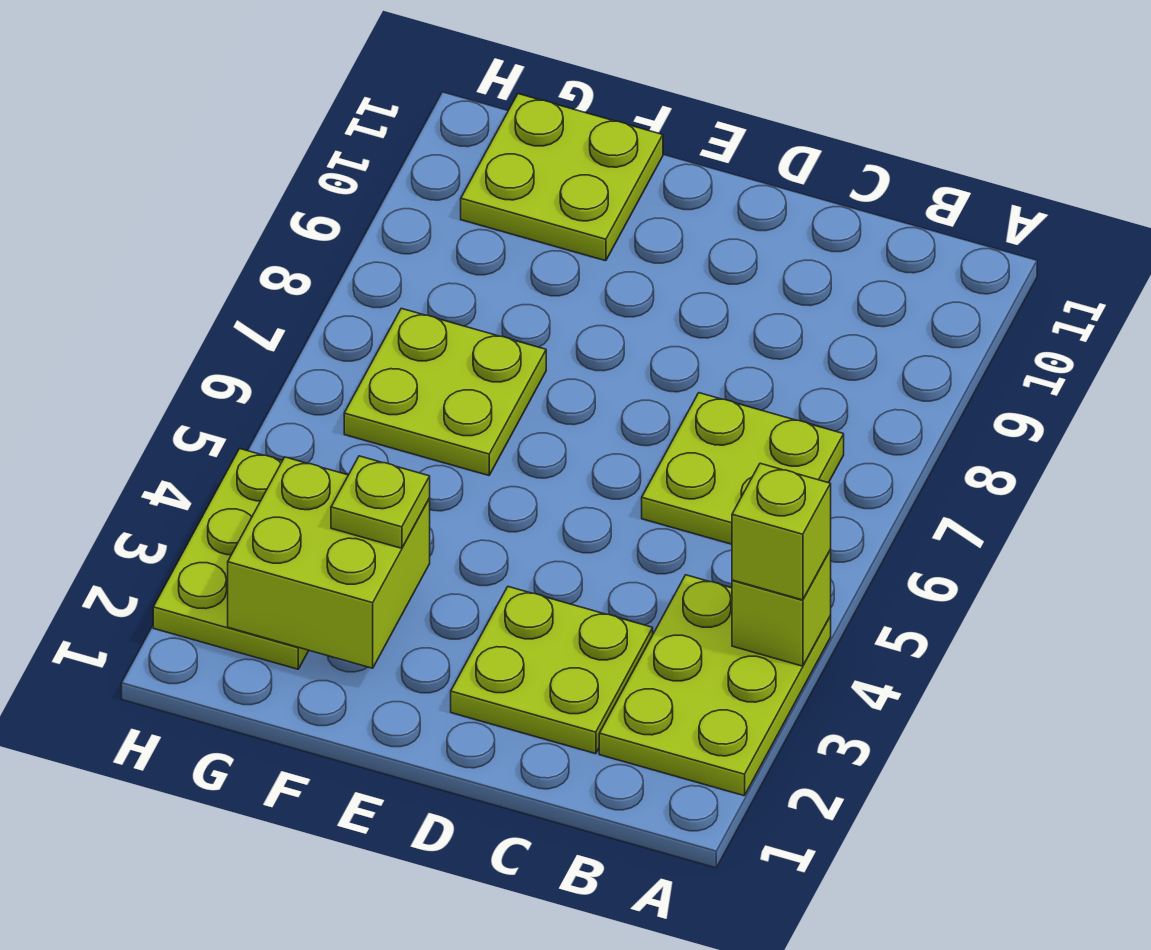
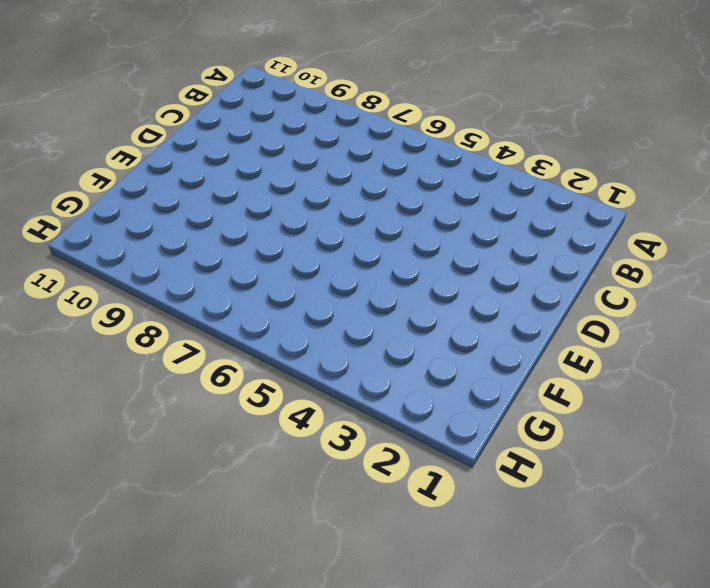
none -> lime 2x3 plate [599,575,831,796]
none -> lime 2x2 plate [642,393,844,544]

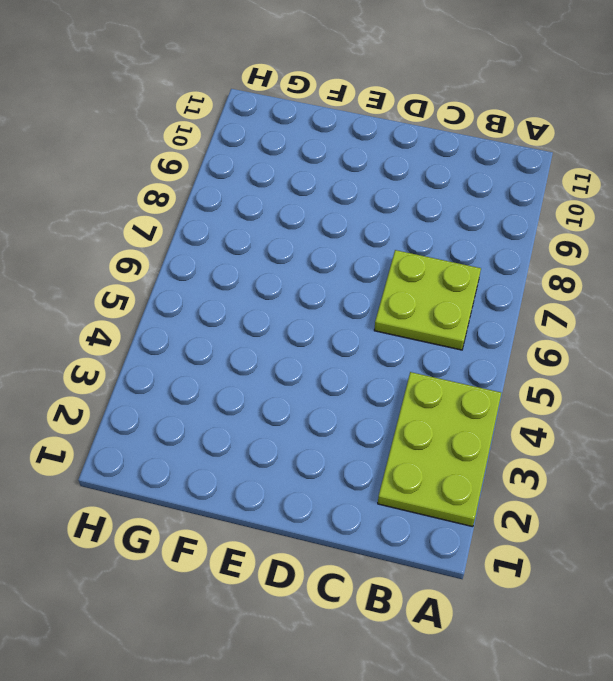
none -> lime 2x2 plate [451,587,653,754]
none -> lime 2x2 plate [344,308,546,475]

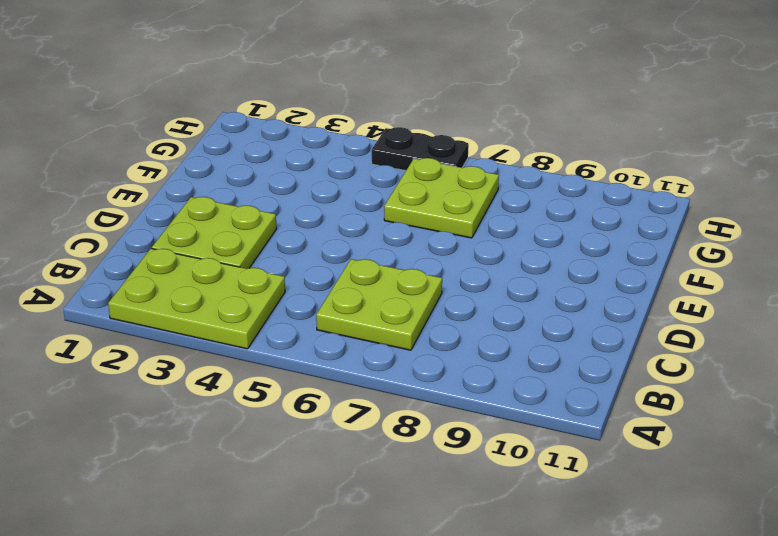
black 1x2 plate [372,127,468,171] -> none
none -> lime 2x2 plate [461,94,663,261]
none -> lime 2x3 plate [153,449,309,669]

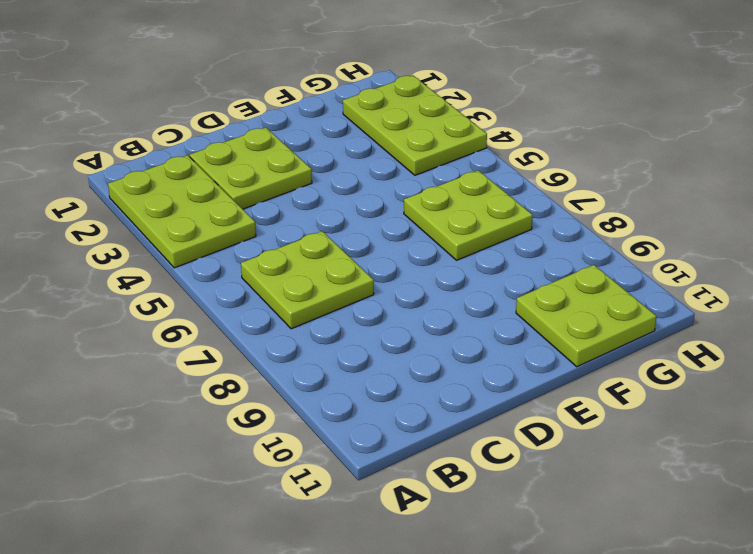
none -> lime 1x1 brick [732,550,831,666]
none -> lime 2x2 brick [228,457,430,668]

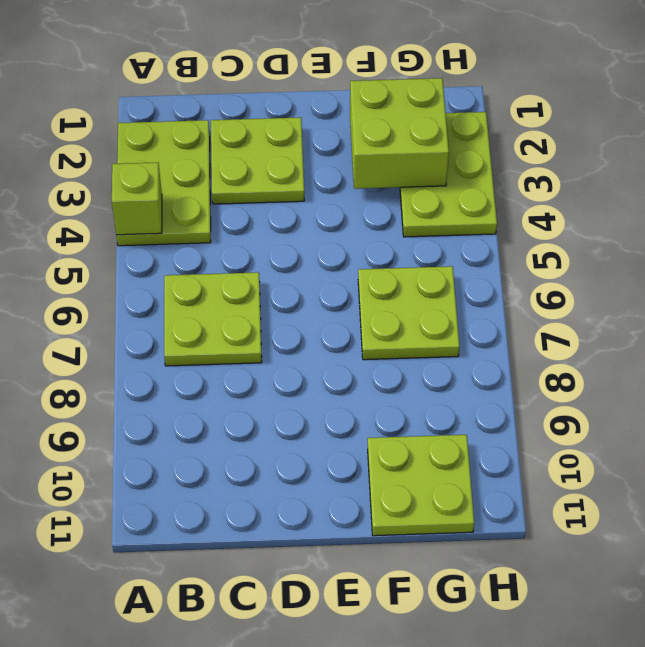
none -> lime 1x1 brick [732,463,831,600]
none -> lime 1x1 plate [331,456,430,548]

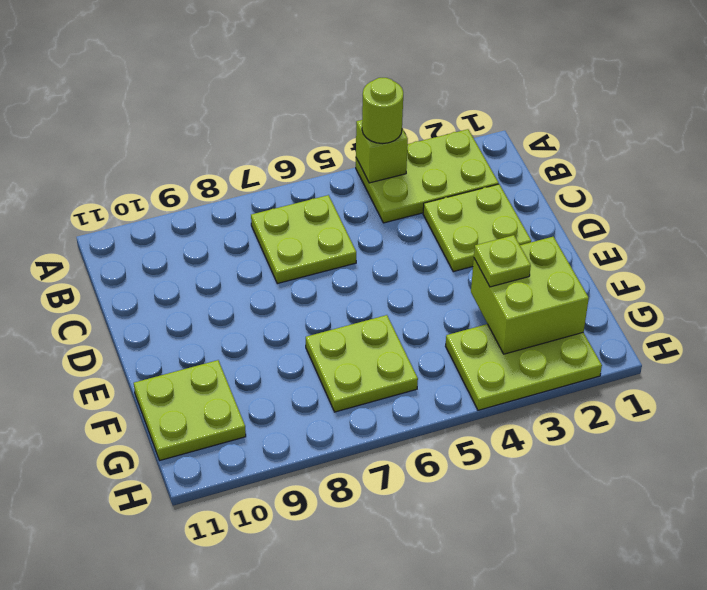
lime 1x1 round brick [362,78,403,144] -> lime 1x1 brick [732,463,831,600]

